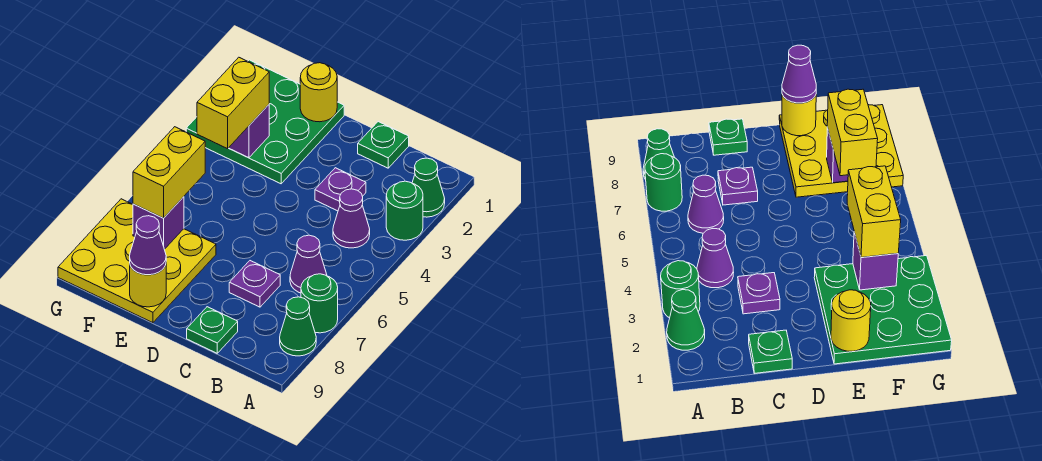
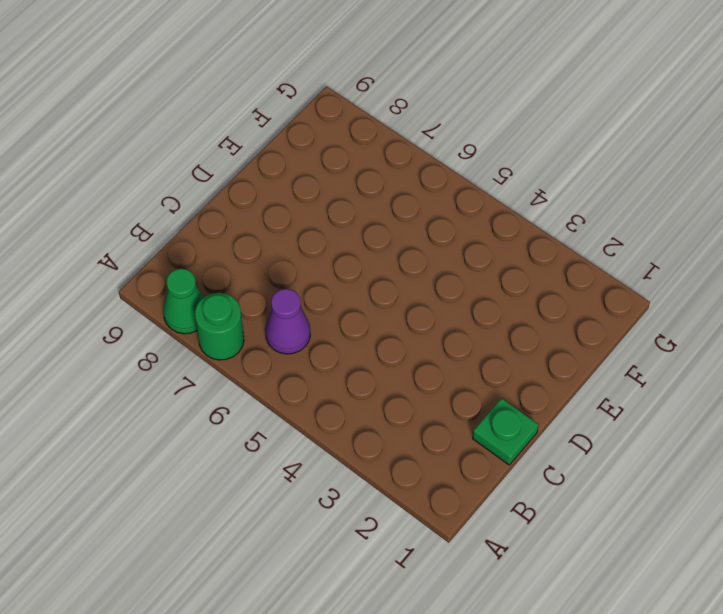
none -> green 1x1 cone [412,158,445,217]
none -> green 1x1 round brick [386,181,423,240]
none -> purple 1x1 cone [333,189,370,248]

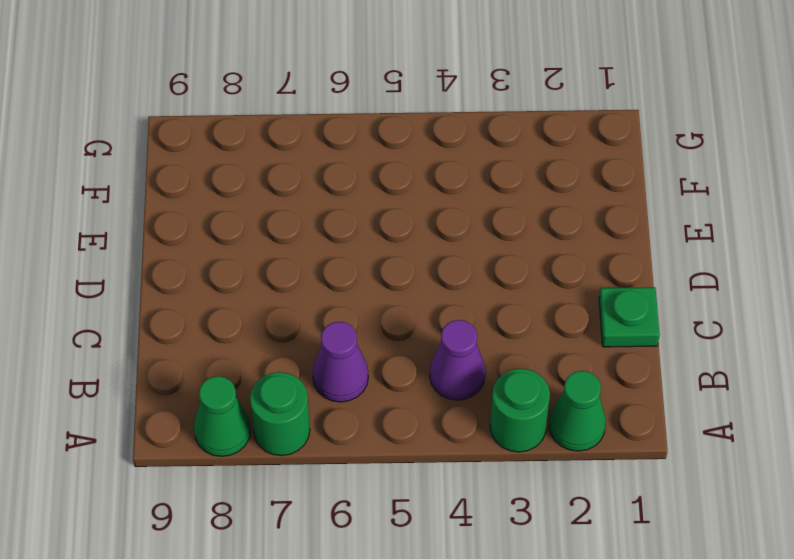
none -> purple 1x1 plate [315,168,366,211]
none -> purple 1x1 plate [229,261,280,307]
none -> green 1x1 plate [187,307,238,353]

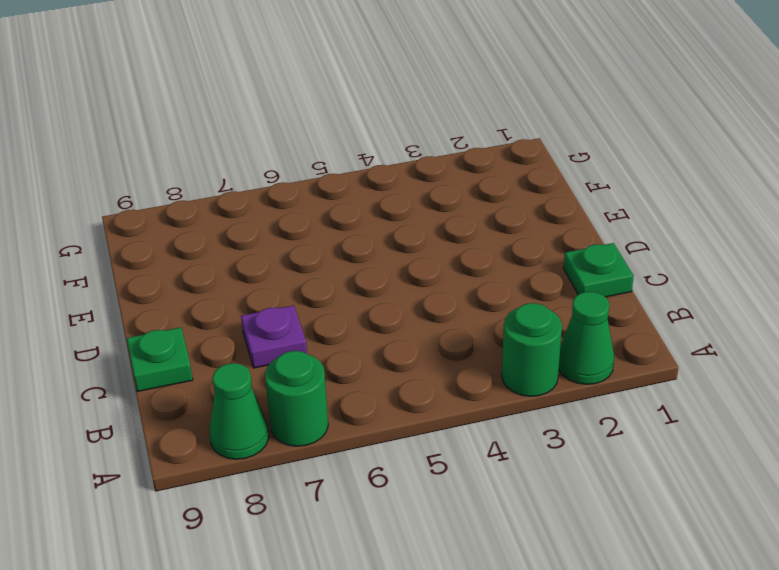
none -> purple 1x1 cone [333,189,370,248]
none -> purple 1x1 cone [290,235,327,293]
none -> purple 1x1 plate [315,168,366,211]

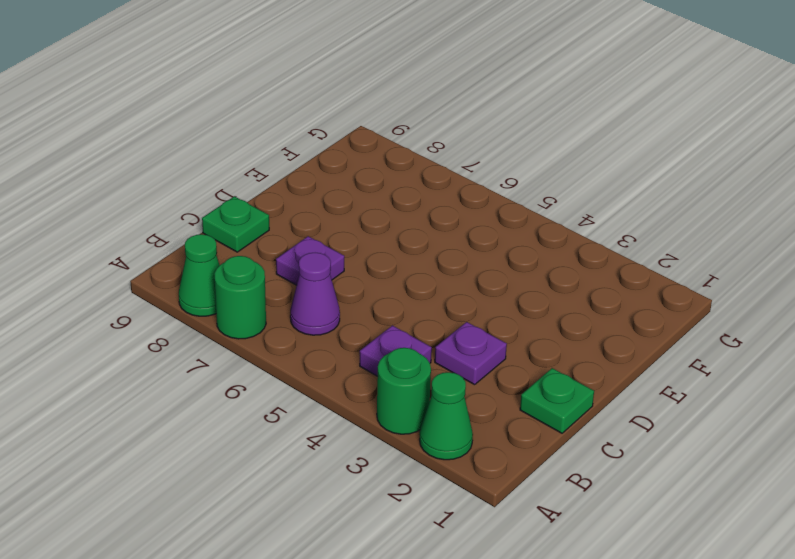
purple 1x1 plate [360,325,432,376] -> purple 1x1 cone [333,189,370,248]
none -> green 3x3 plate [186,60,344,184]
none -> yellow 3x3 plate [58,199,216,323]
none -> yellow 1x1 round brick [300,63,337,122]

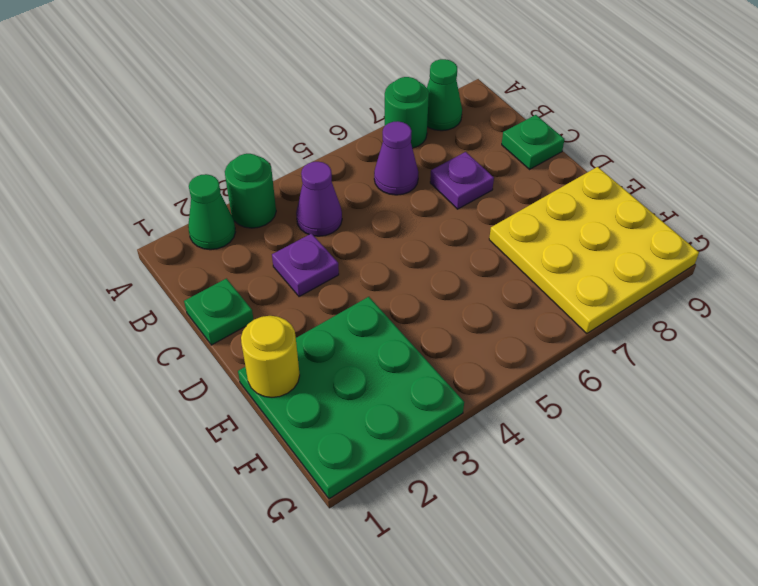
none -> yellow 1x1 round brick [130,265,166,307]
none -> purple 1x1 brick [229,105,269,158]
none -> purple 1x1 brick [133,197,184,249]

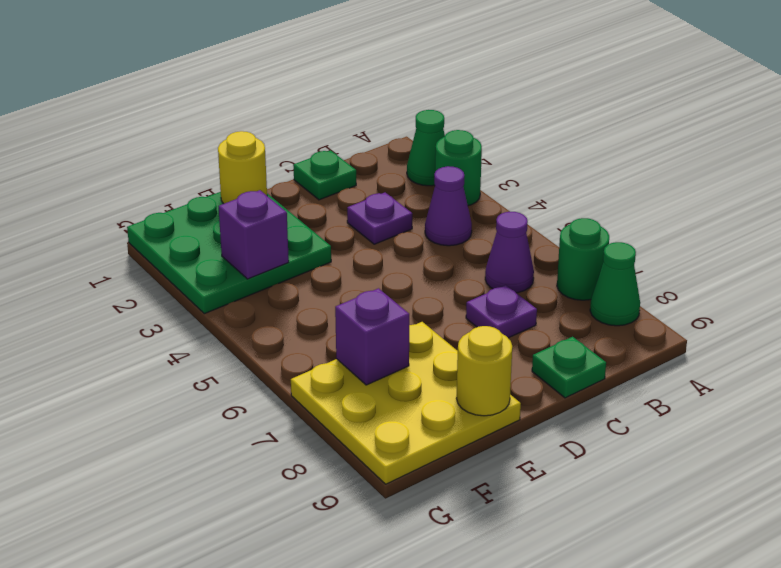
none -> purple 1x1 cone [130,216,166,275]
none -> yellow 1x2 brick [197,57,269,149]
none -> yellow 1x2 brick [133,127,205,218]

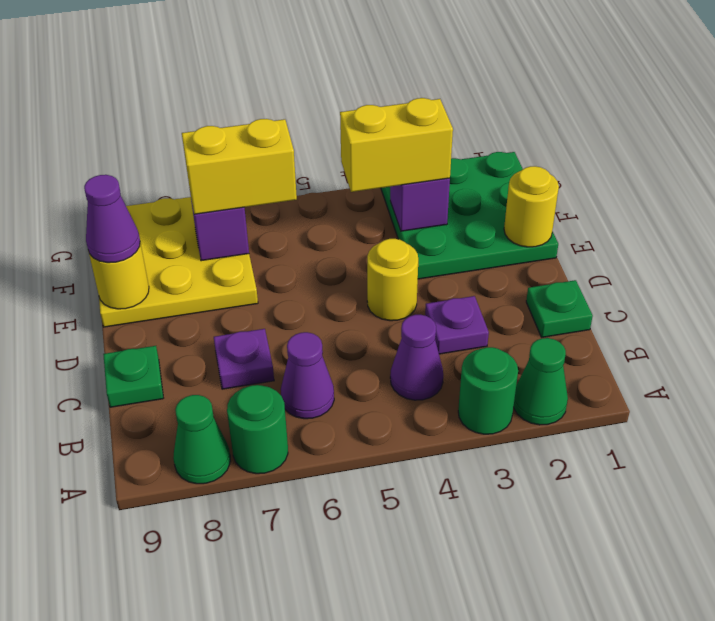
yellow 1x1 round brick [367,239,418,321] -> none

